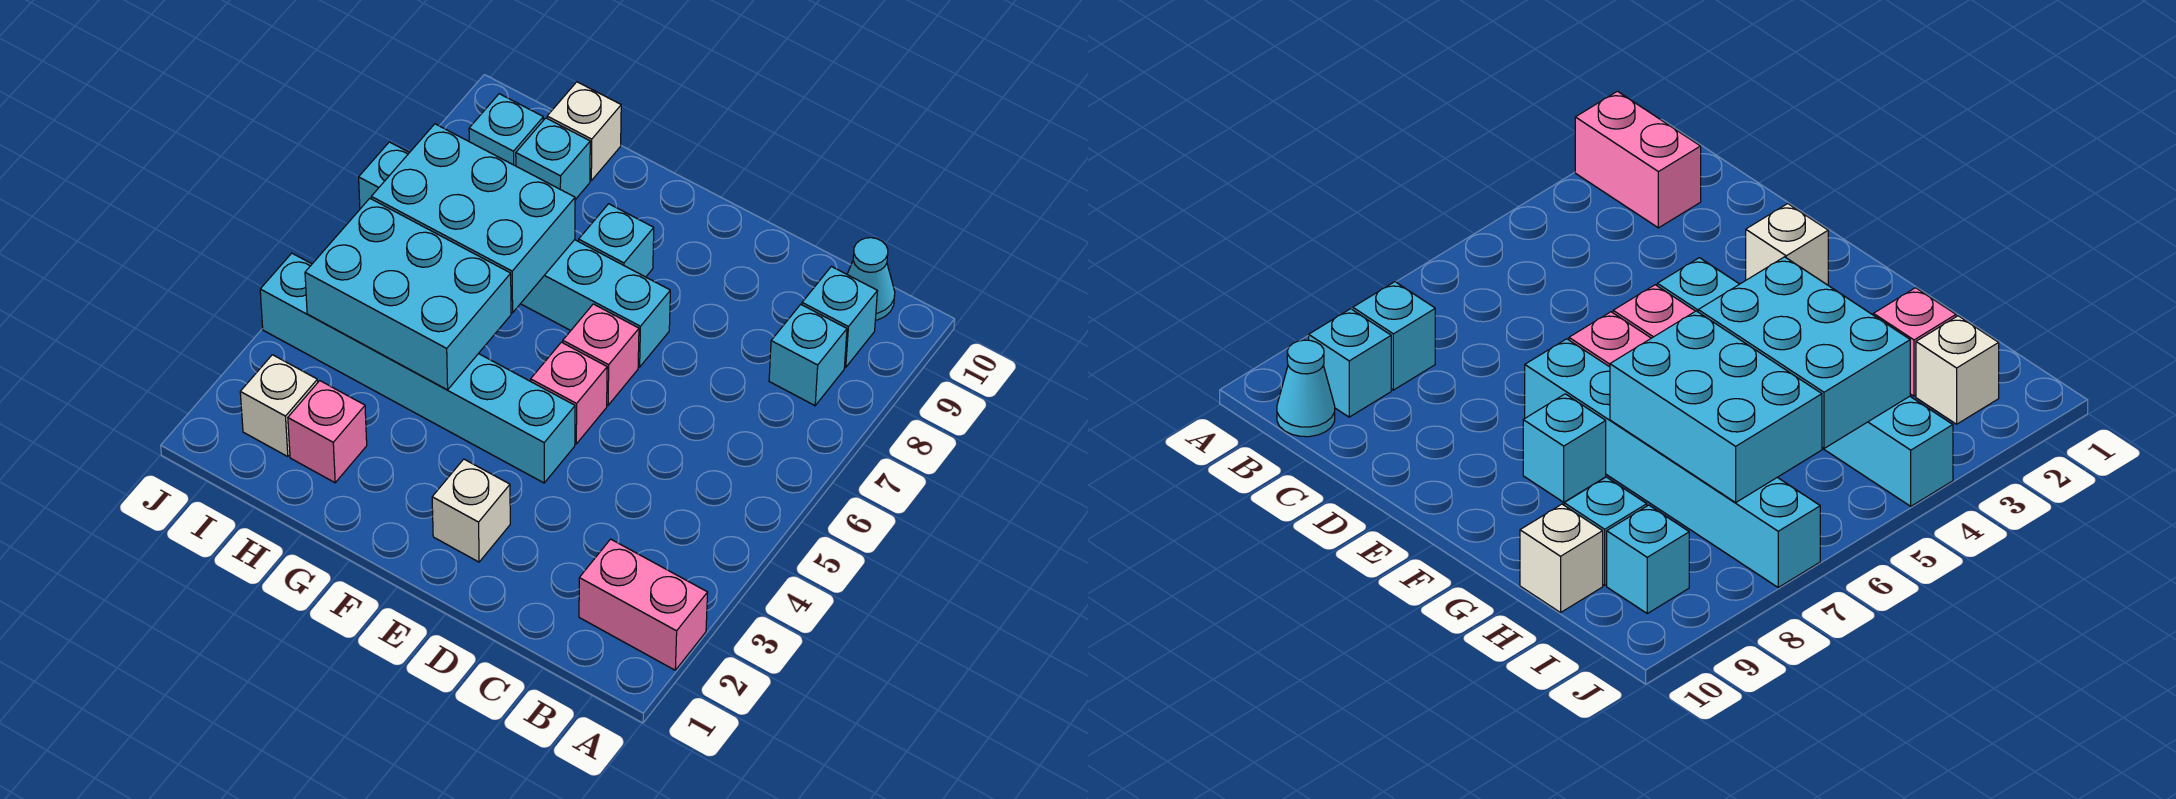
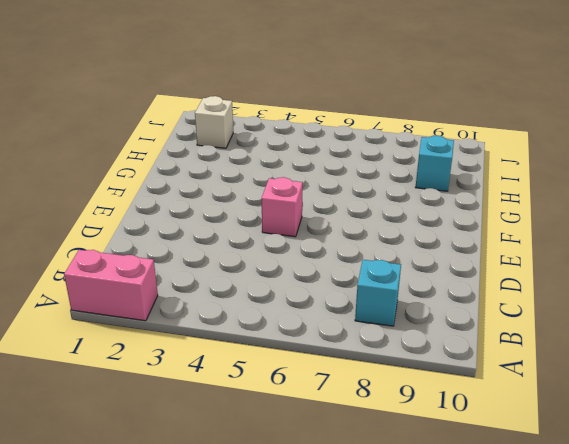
pink 1x2 brick [64,250,158,321] -> pink 1x2 brick turned to [579,539,708,670]
none -> cyan 1x1 brick [802,266,877,367]
none -> cyan 1x1 cone [847,238,895,320]
none -> white 1x1 brick [432,459,510,562]

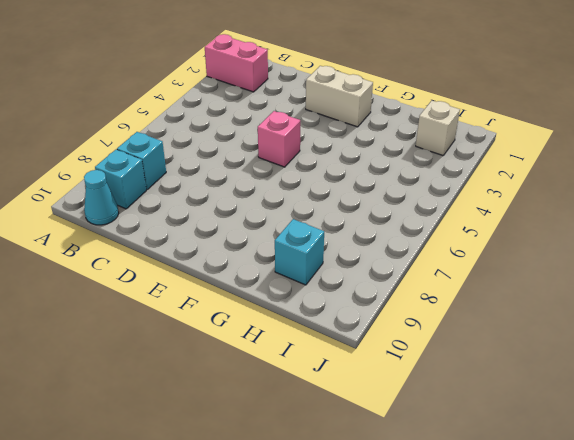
white 1x2 brick [306,66,373,127] -> white 1x1 brick [432,459,510,562]
none -> cyan 1x6 brick [260,253,575,483]
none -> pink 1x1 brick [563,304,639,405]
none -> cyan 1x6 brick [359,142,670,367]

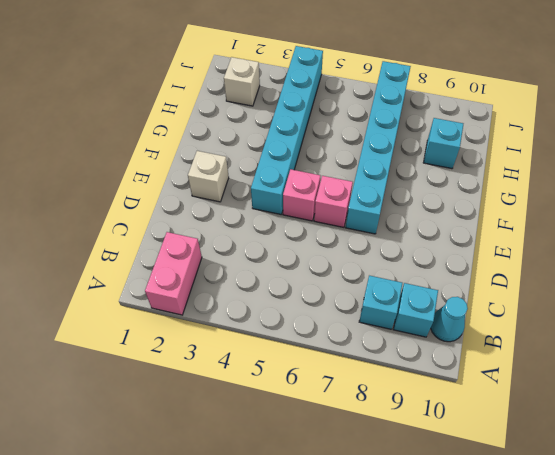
none -> cyan 1x1 brick [579,204,654,277]
none -> pink 1x1 brick [288,381,367,483]
none -> white 1x1 brick [547,82,621,180]

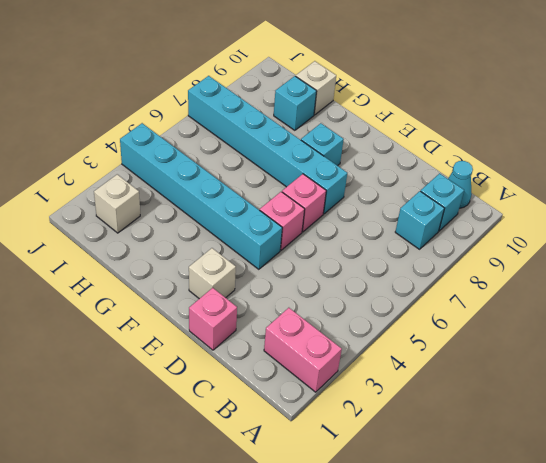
pink 1x1 brick [189,288,237,350] -> pink 1x1 brick moved to [288,381,367,483]
none -> cyan 1x1 brick [469,94,543,166]
none -> cyan 2x3 brick [305,198,511,390]
none -> cyan 2x3 brick [371,124,575,313]

